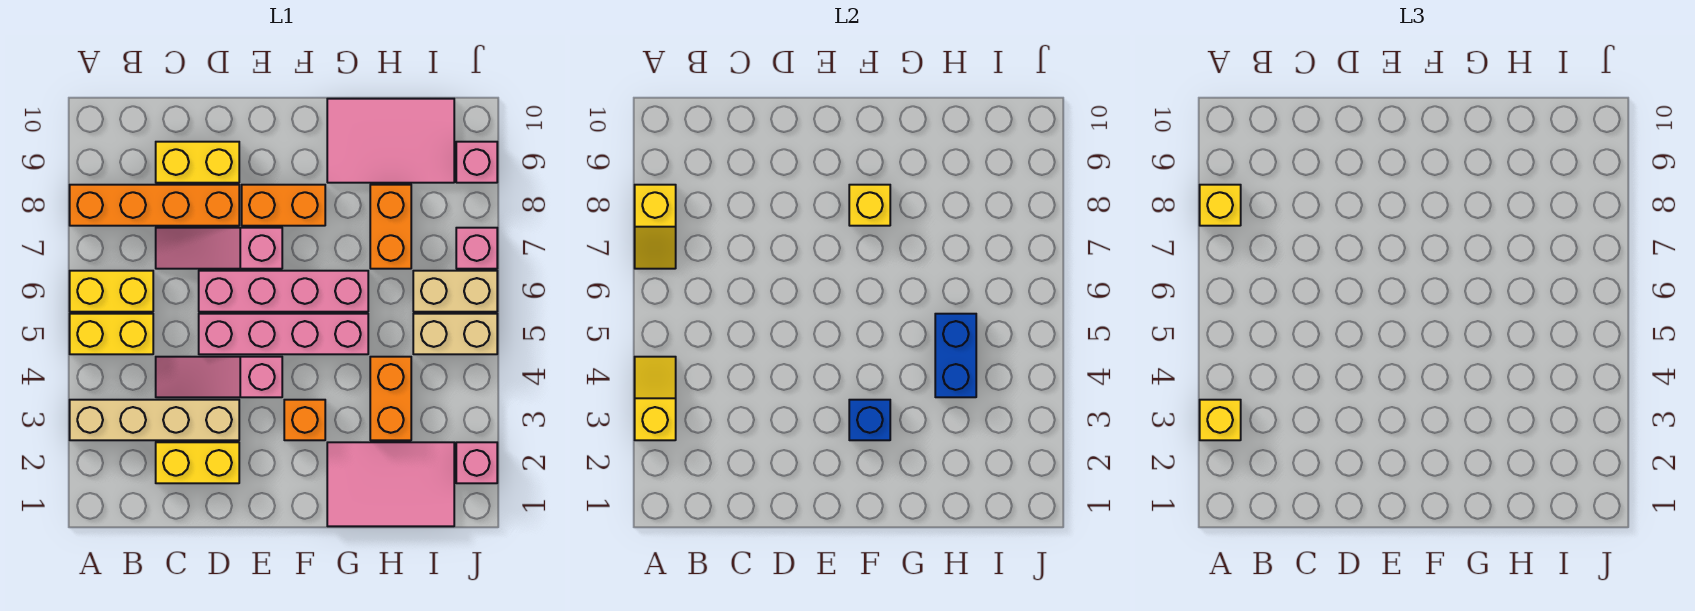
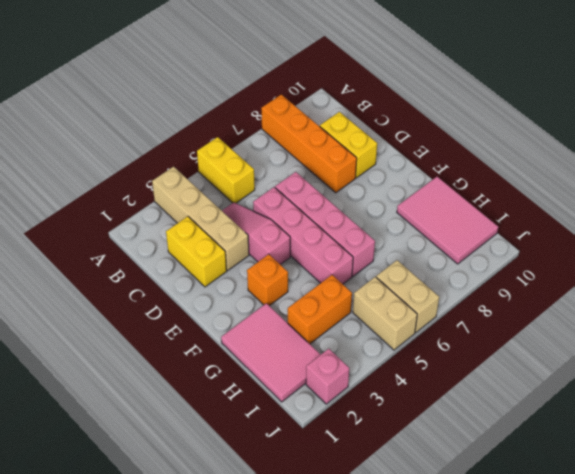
none -> yellow 1x2 brick [70,271,153,312]
none -> pink 1x3 slope [156,228,282,269]
none -> orange 1x2 brick [242,185,325,226]

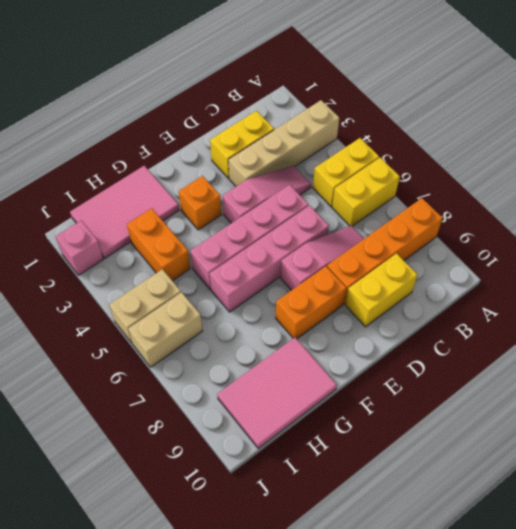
none -> orange 1x2 brick [370,185,411,269]
none -> pink 1x1 brick [456,228,497,269]
none -> pink 1x1 brick [456,142,497,183]

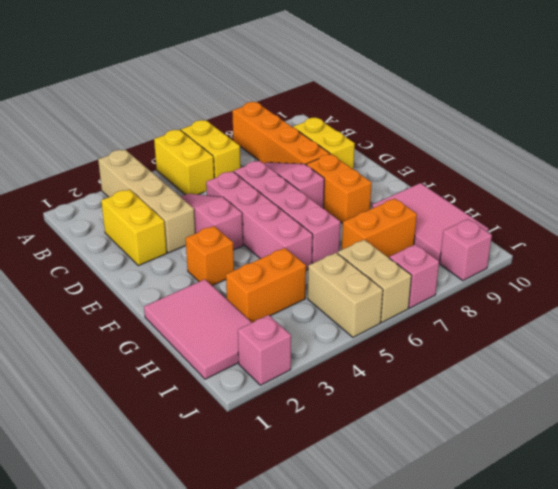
none -> yellow 1x2 slope [635,357,676,440]
none -> yellow 1x2 slope [635,185,676,269]
none -> blue 1x1 brick [849,400,890,440]

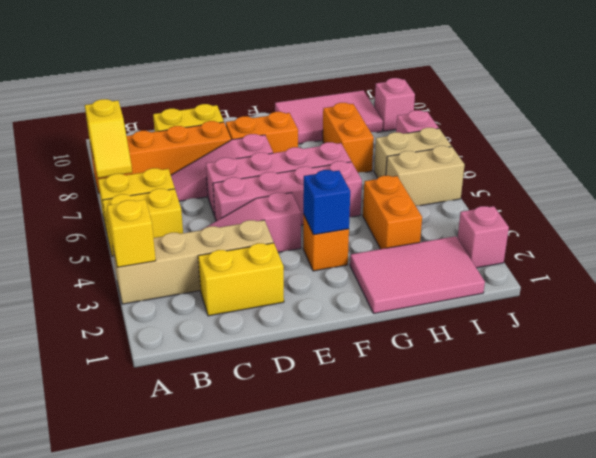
none -> yellow 1x1 brick [849,185,890,226]
none -> blue 1x2 brick [935,314,976,397]
none -> yellow 1x1 brick [1200,400,1241,440]

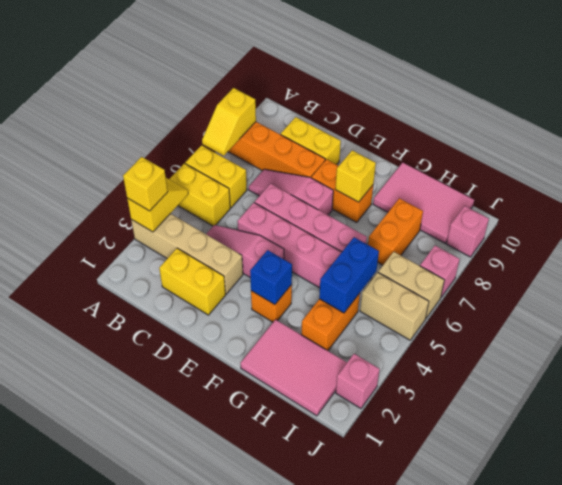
none -> yellow 1x1 brick [1200,185,1241,226]

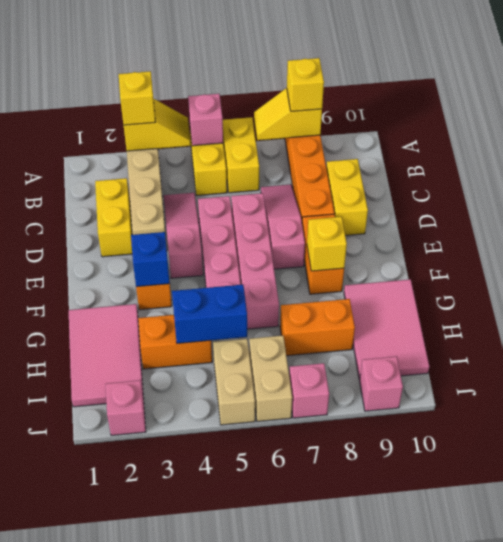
pink 1x1 brick [188,94,223,146] -> none

